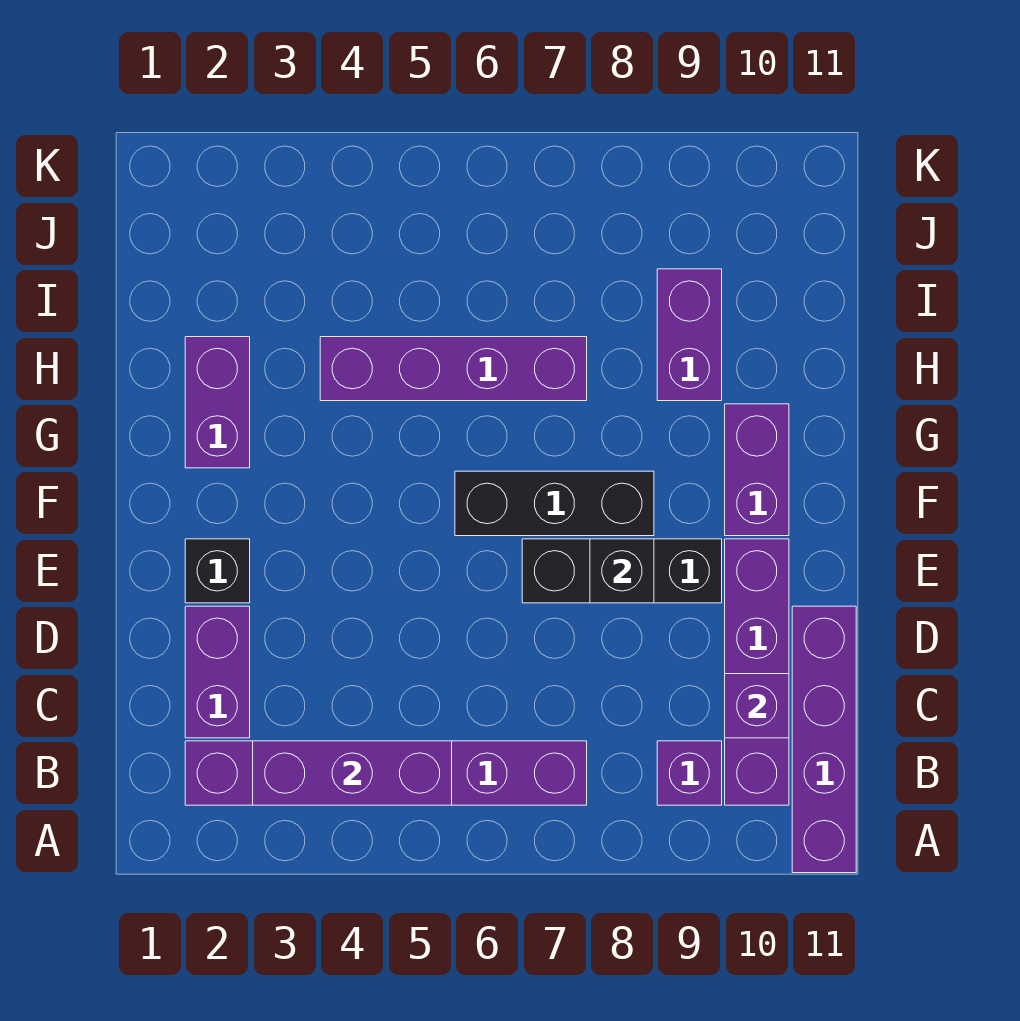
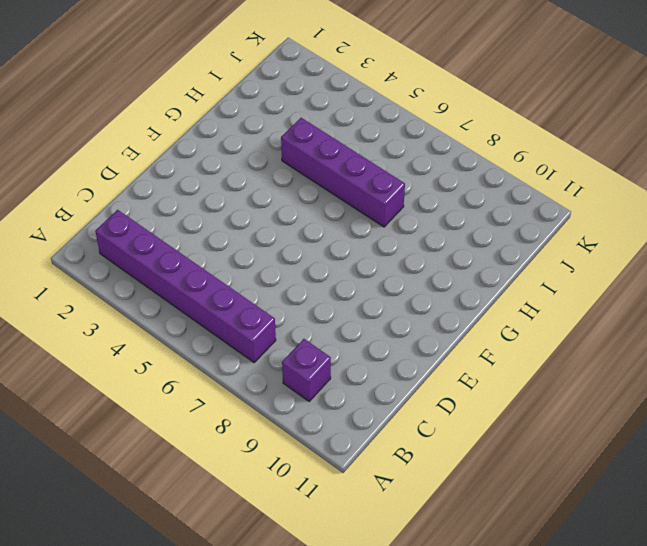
none -> purple 1x4 brick [792,606,856,873]
none -> purple 1x4 brick [725,539,789,805]
none -> purple 1x2 brick [185,606,250,738]

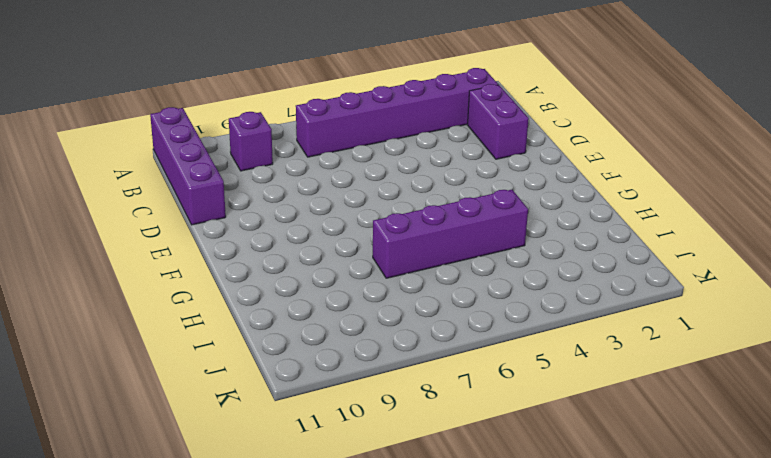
none -> purple 1x4 brick [725,539,789,805]
none -> black 1x1 brick [185,539,250,603]
none -> black 1x3 brick [522,539,722,603]

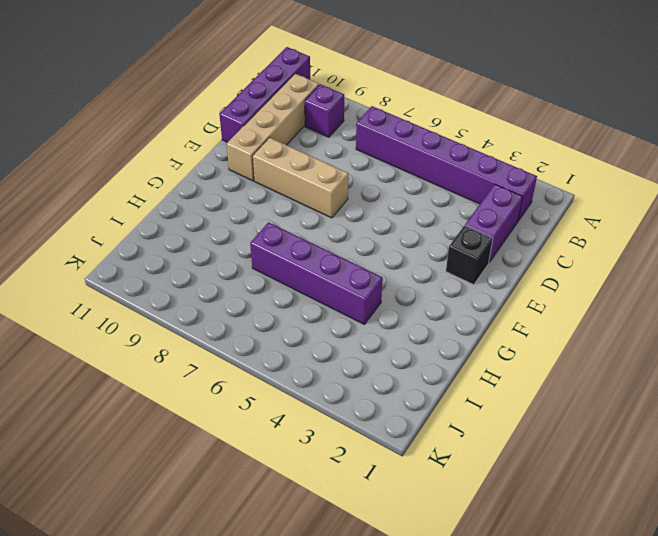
tan 1x4 brick [227,74,319,181] -> purple 1x4 brick [725,539,789,805]
tan 1x3 brick [253,138,348,218] -> black 1x3 brick [522,539,722,603]
none -> black 1x3 brick [455,471,654,536]
none -> purple 1x2 brick [725,404,789,536]
none -> purple 1x2 brick [185,337,250,468]

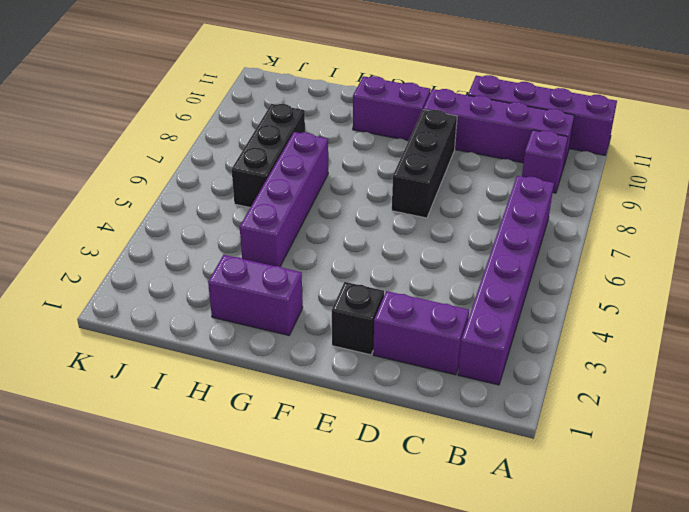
black 1x3 brick [232,104,305,208] -> black 1x3 brick moved to [455,471,654,536]
none -> purple 1x2 brick [657,269,722,401]
none -> purple 1x3 brick [253,741,452,805]
none -> purple 1x1 brick [725,674,789,738]

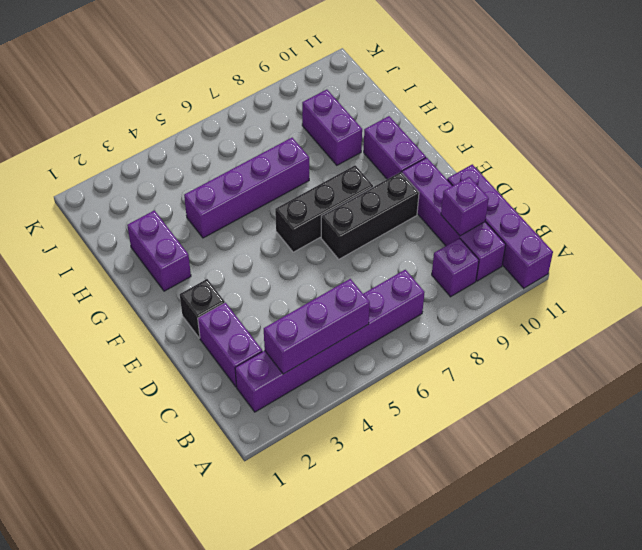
none -> black 1x1 brick [590,539,654,603]

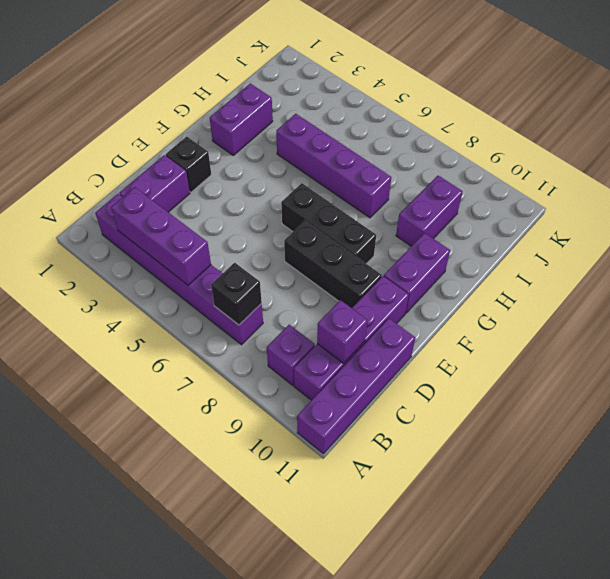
black 1x1 brick [211,263,262,325] -> black 1x1 brick moved to [590,539,654,603]

